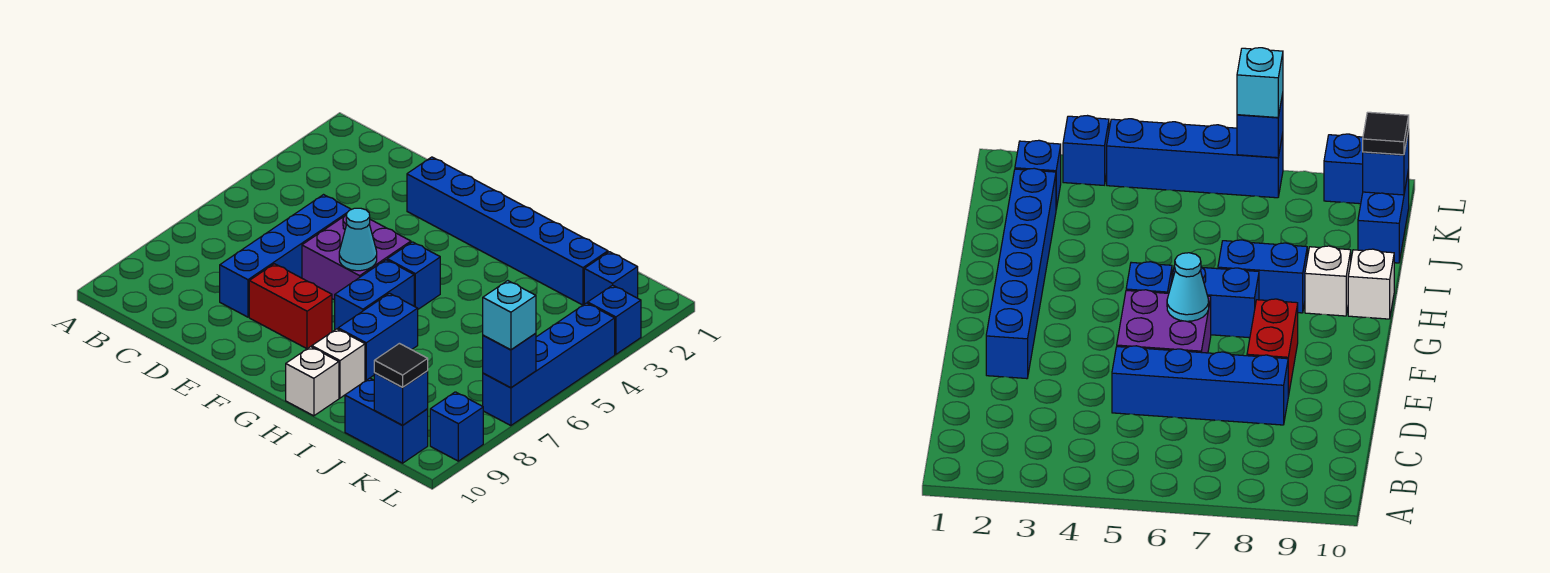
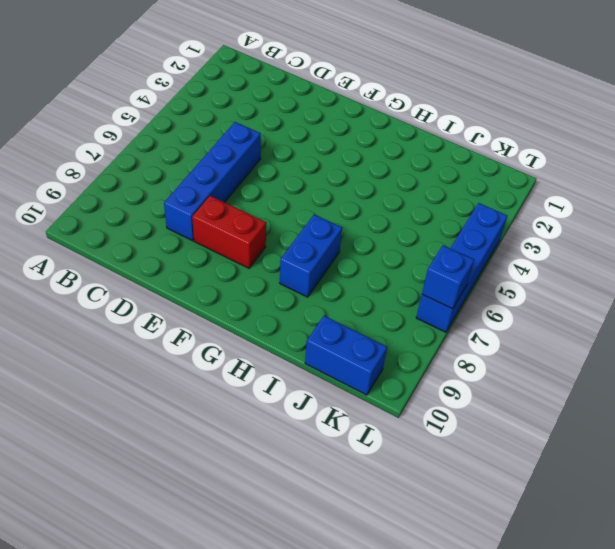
none -> blue 1x6 brick [407,157,608,305]
none -> purple 2x2 brick [302,215,411,300]
none -> blue 1x1 brick [387,242,440,309]

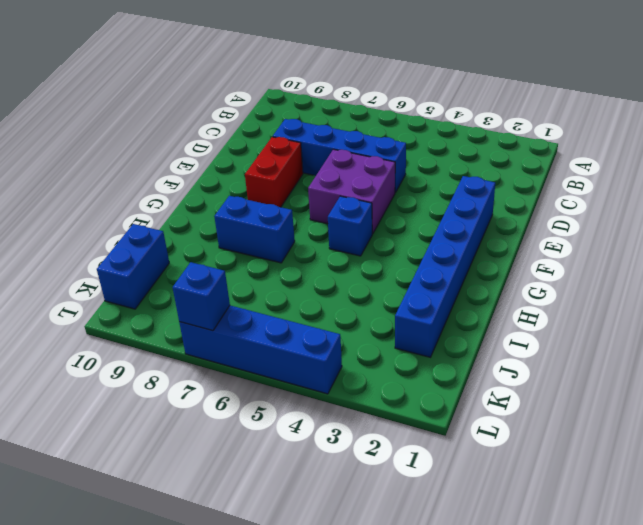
none -> blue 1x2 brick [335,260,414,330]
none -> white 1x1 brick [312,329,365,398]
none -> white 1x1 brick [286,347,339,416]

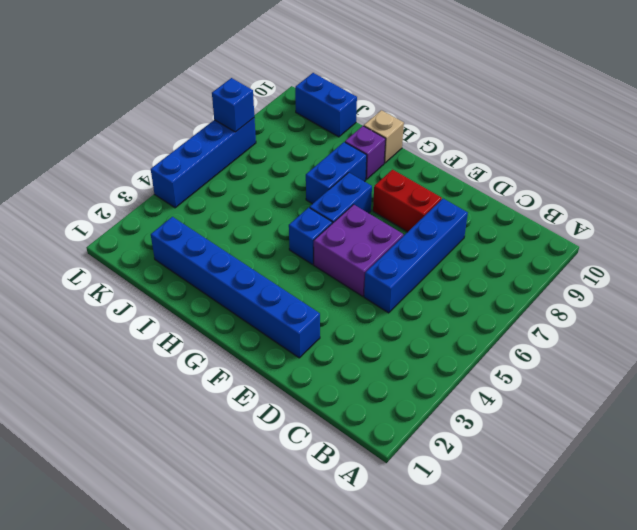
purple 1x1 brick [345,126,386,179] -> white 1x1 brick [312,329,365,398]
tan 1x1 brick [364,110,404,163] -> white 1x1 brick [286,347,339,416]
none -> blue 1x1 brick [584,252,638,304]
none -> blue 1x1 brick [588,285,641,354]
none -> blue 1x1 brick [430,392,483,461]

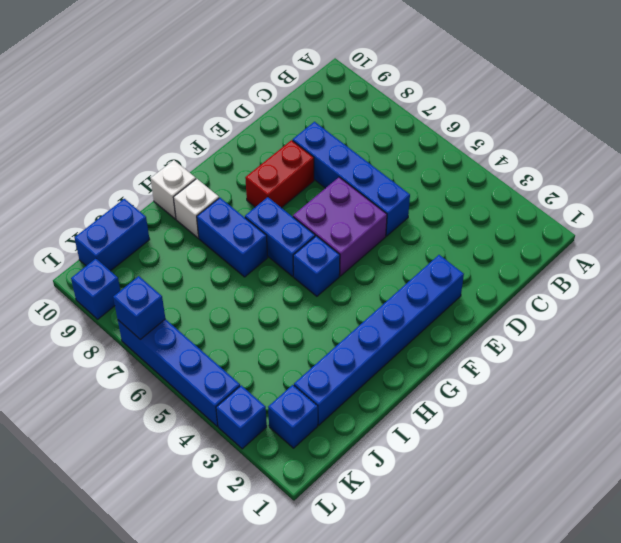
none -> cyan 1x1 cone [339,208,377,271]
none -> blue 1x1 brick [374,371,428,425]
none -> black 1x1 tile [374,343,428,387]

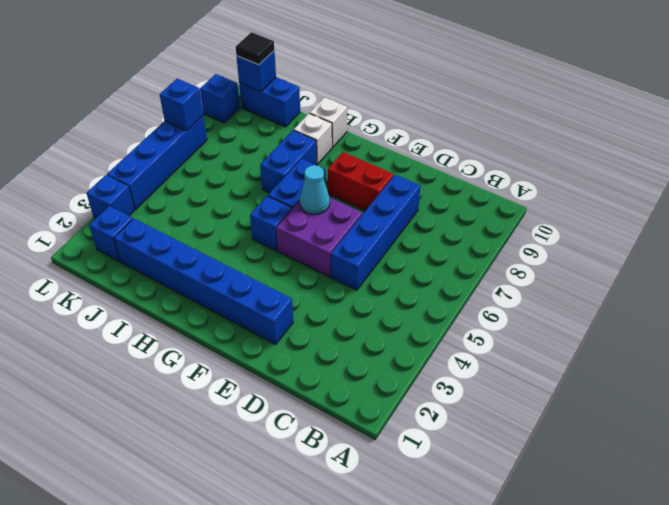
none -> cyan 1x1 brick [483,281,536,350]

